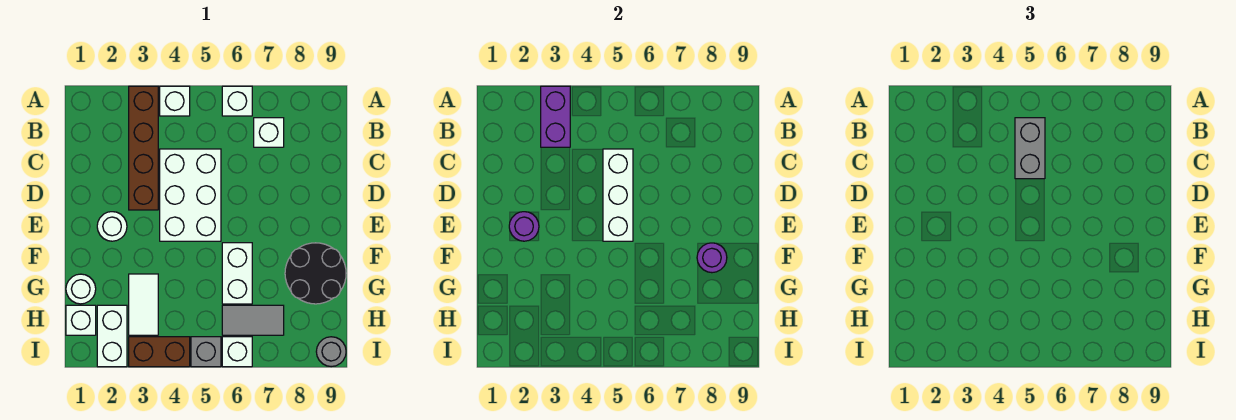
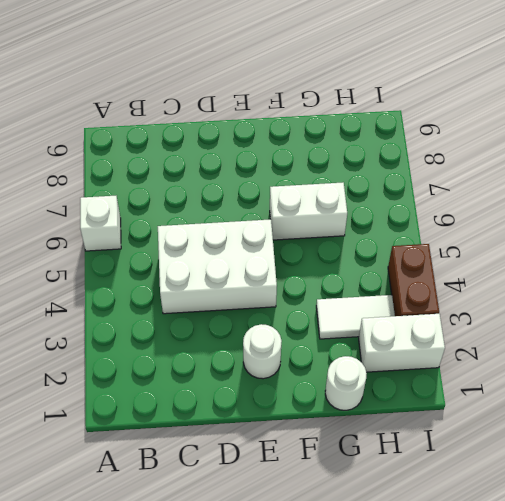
none -> brown 1x4 brick [129,86,158,210]
none -> white 1x1 brick [160,86,190,116]
none -> white 1x1 brick [254,118,284,147]

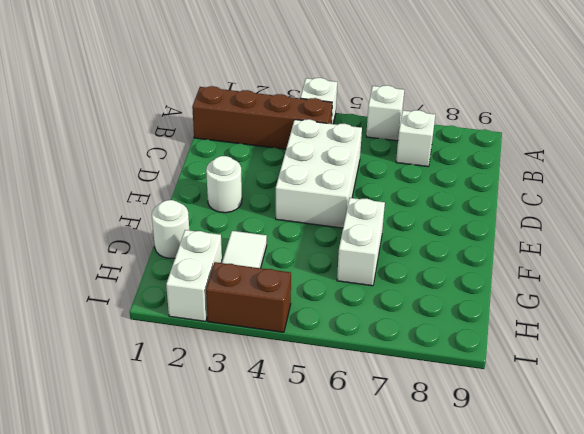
brown 1x4 brick [192,86,332,149] -> brown 1x4 brick turned to [129,86,158,210]
none -> black 2x2 round brick [285,243,346,304]
none -> white 1x1 brick [66,305,96,335]
none -> grey 1x2 tile [222,305,284,335]

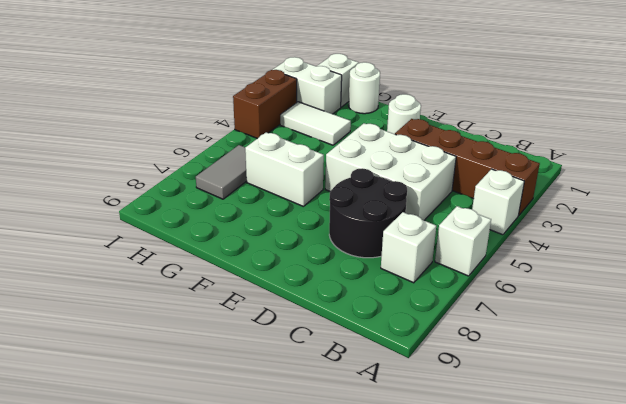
black 2x2 round brick [329,168,407,258] -> black 2x2 round brick moved to [285,243,346,304]
none -> grey 1x1 brick [191,337,221,367]
none -> white 1x1 brick [222,337,252,367]
none -> grey 1x1 round brick [316,337,346,367]

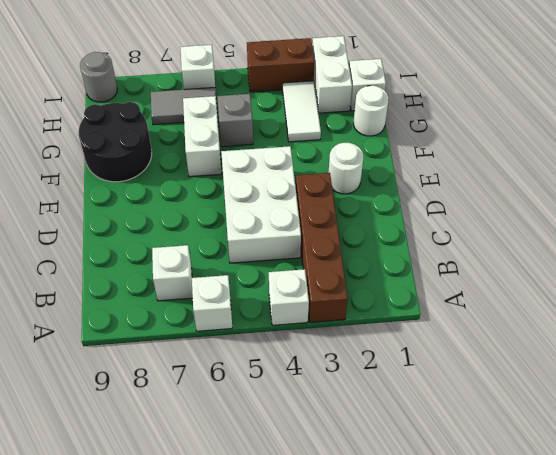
grey 1x1 brick [217,94,253,147] -> grey 1x1 brick moved to [191,337,221,367]
none -> purple 1x2 brick [541,86,570,147]
none -> white 1x3 brick [603,149,633,241]
none -> purple 1x1 round brick [509,212,539,241]

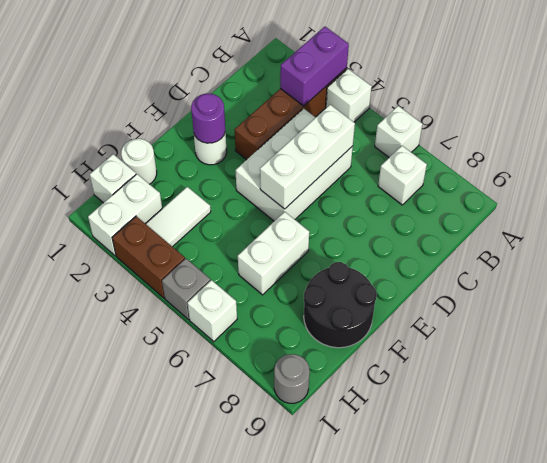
none -> grey 1x2 tile [222,305,284,335]
none -> purple 1x1 round brick [697,243,727,273]
none -> grey 1x2 brick [1015,118,1045,179]

